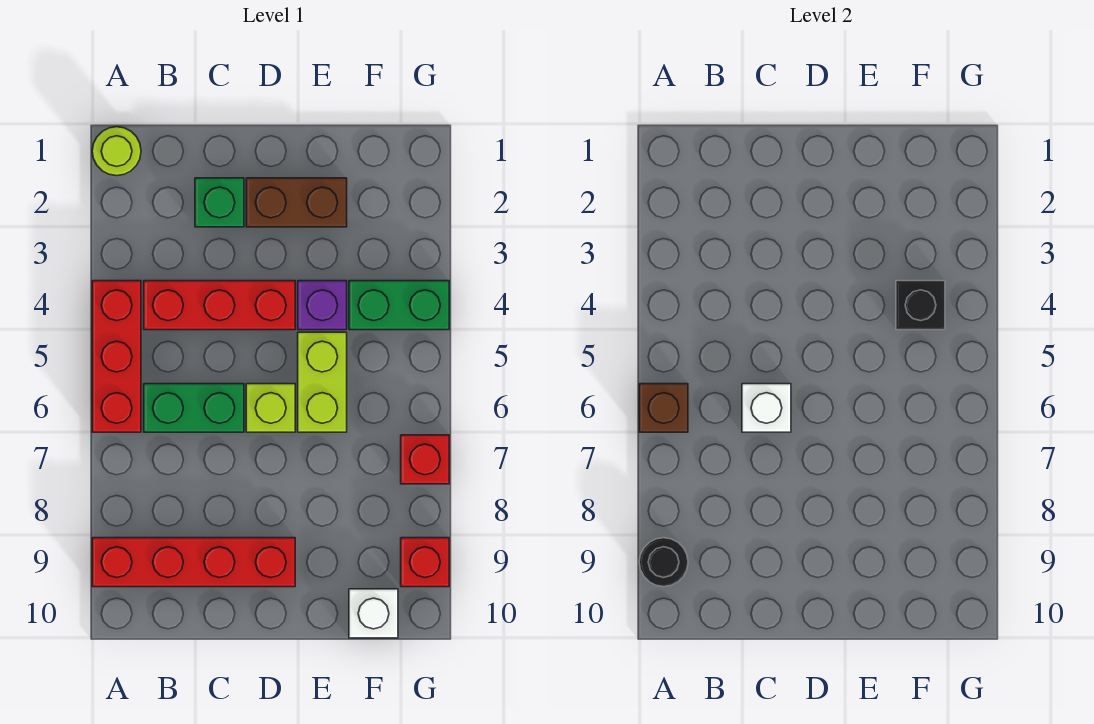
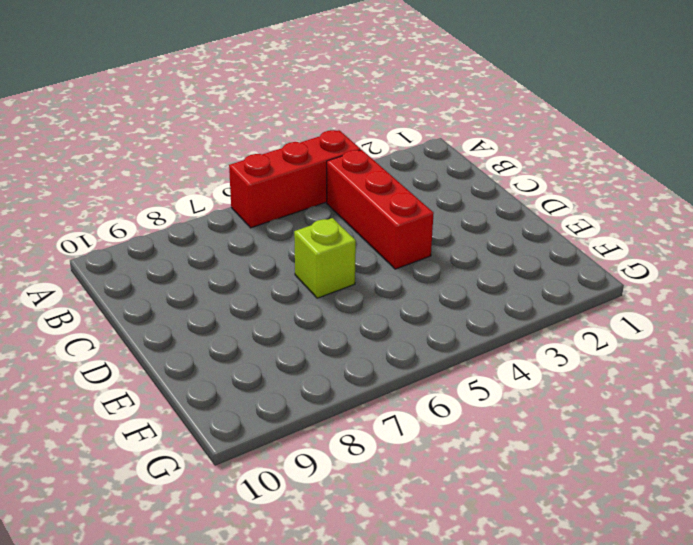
none -> lime 1x1 round brick [92,127,141,176]
none -> red 1x4 brick [92,538,295,587]
none -> green 1x2 brick [144,384,244,432]

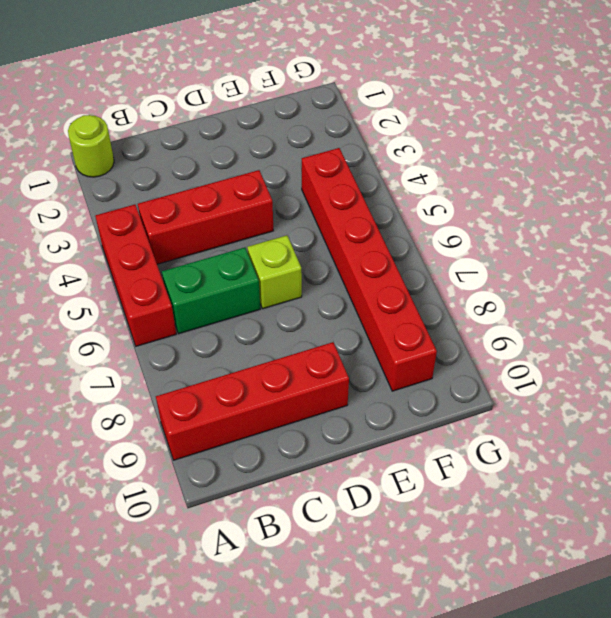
red 1x6 brick [302,148,437,391] -> green 1x2 brick [349,281,449,330]
none -> green 1x1 brick [195,178,244,227]
none -> brown 1x2 brick [246,178,347,227]
none -> purple 1x1 brick [298,281,347,330]

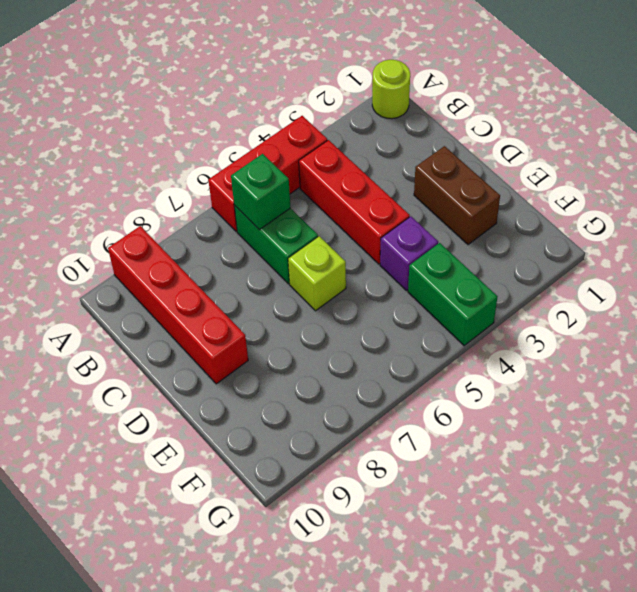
green 1x1 brick [231,154,291,230] -> green 1x1 brick moved to [195,178,244,227]
none -> lime 1x2 brick [298,332,347,432]
none -> white 1x1 brick [349,589,398,638]
none -> red 1x1 brick [401,435,449,484]

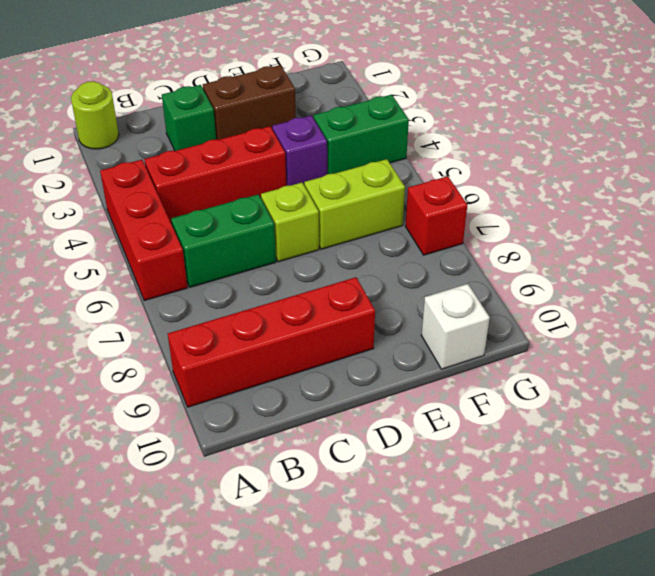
lime 1x2 brick [304,159,405,249] -> lime 1x2 brick turned to [298,332,347,432]
none -> red 1x1 brick [401,538,449,587]
none -> brown 1x1 brick [639,384,688,432]
none -> black 1x1 round brick [639,538,688,587]

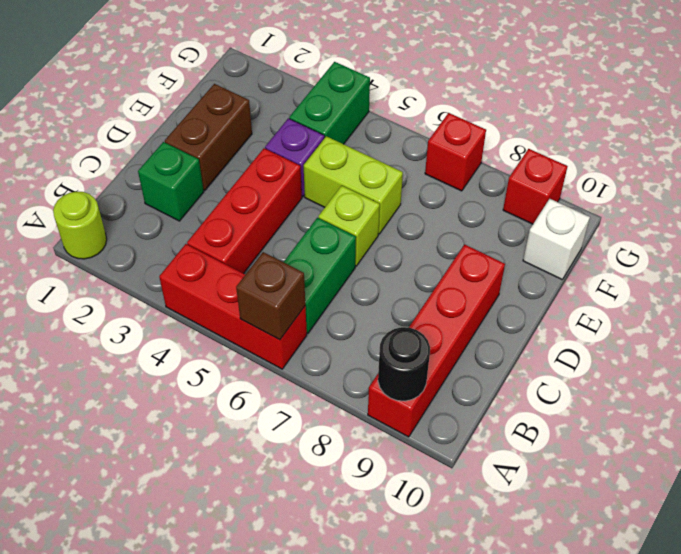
none -> white 1x1 brick [742,384,791,432]
none -> black 1x1 brick [896,281,945,330]

